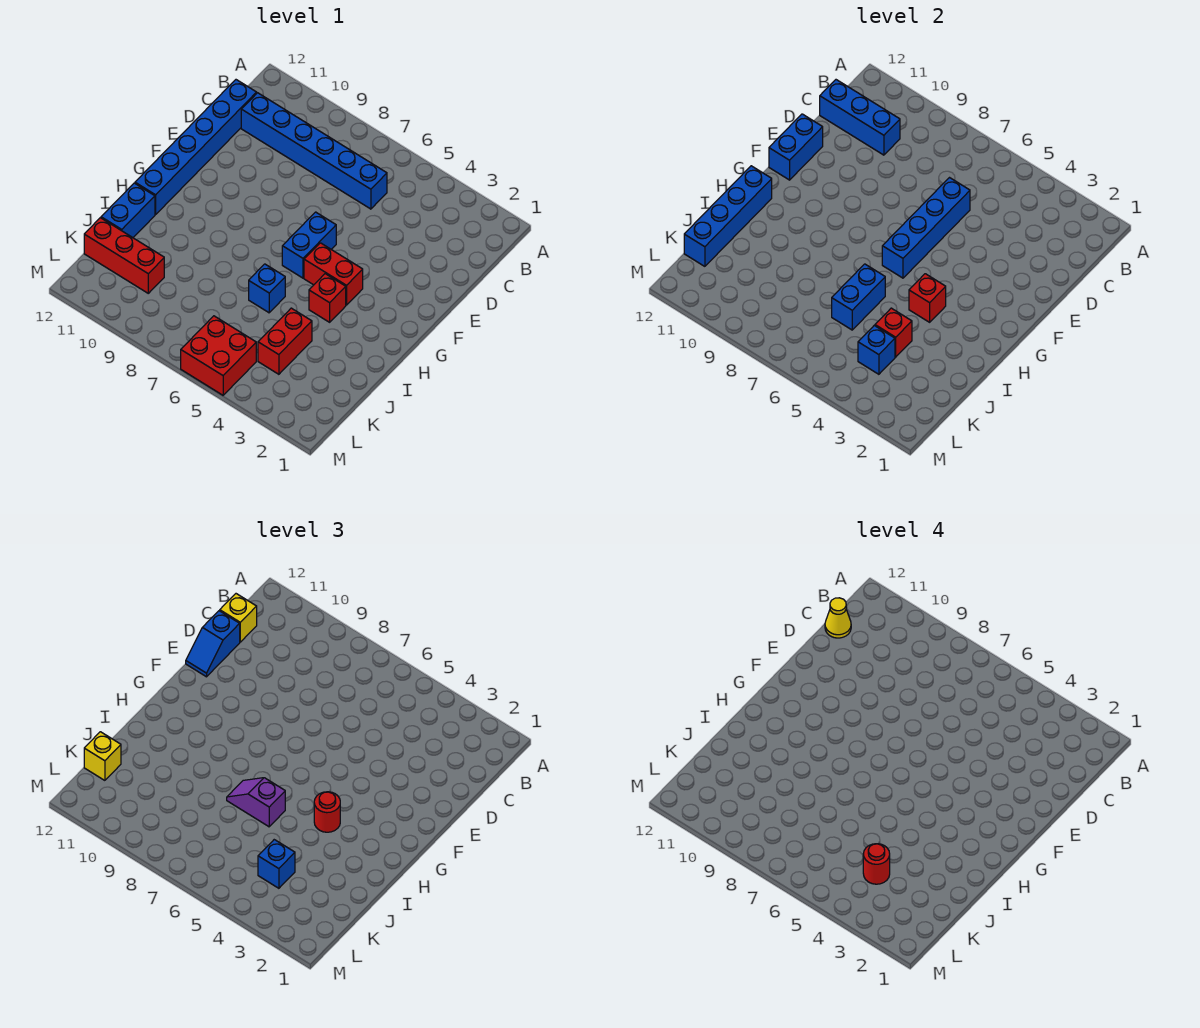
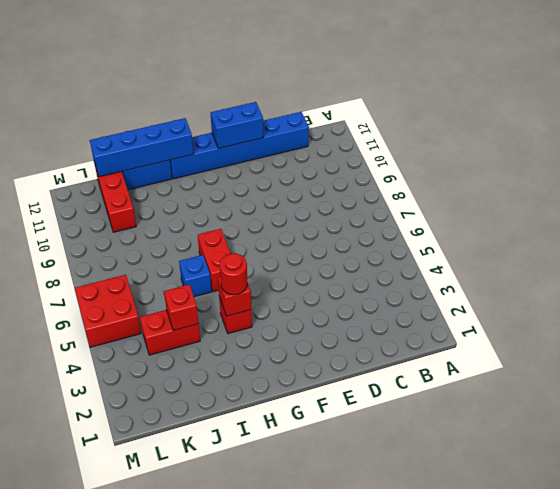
red 1x2 brick [198,229,230,292] -> red 1x2 brick moved to [304,243,363,305]
none -> blue 1x6 brick [241,93,387,209]
none -> blue 1x2 brick [282,212,336,278]
none -> blue 1x3 brick [820,80,900,155]

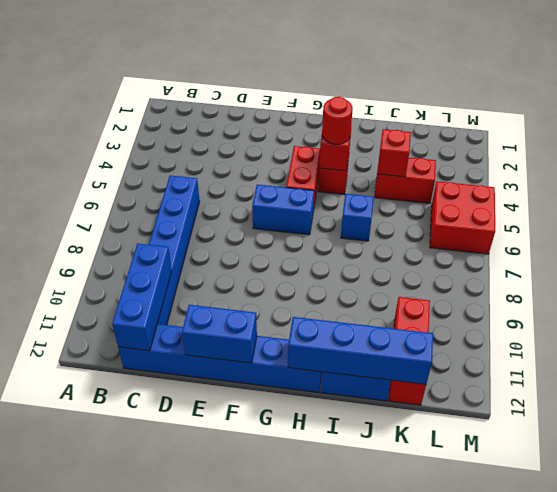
none -> blue 1x4 brick [882,178,970,278]
none -> blue 1x2 brick [832,264,885,330]
none -> blue 1x1 brick [858,326,895,374]

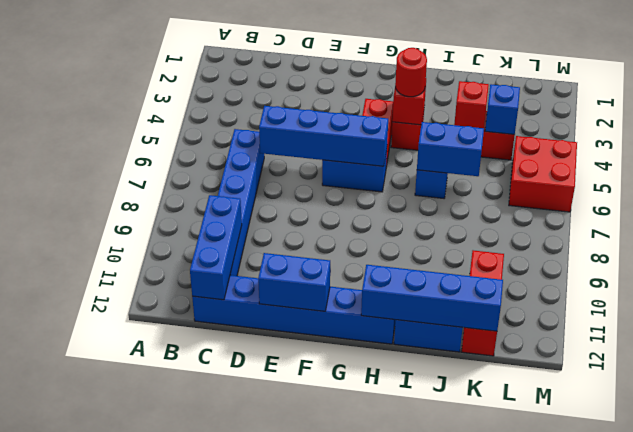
none -> yellow 1x1 brick [220,594,257,642]
none -> blue 1x2 slope [186,611,240,677]
none -> purple 1x2 slope [227,778,285,827]

